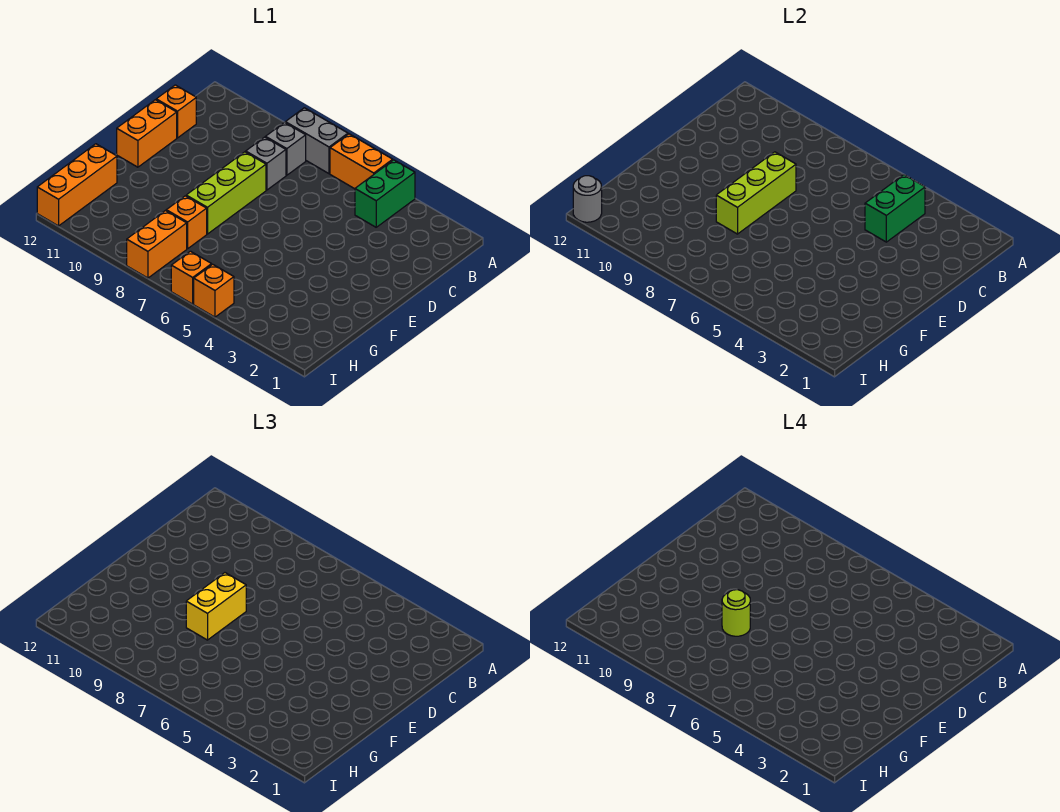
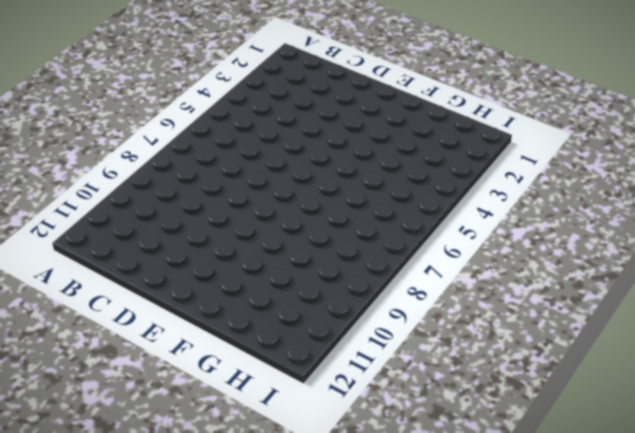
none -> green 1x2 brick [355,160,415,227]
none -> orange 1x2 brick [330,134,393,189]
none -> grey 1x2 brick [285,108,348,174]

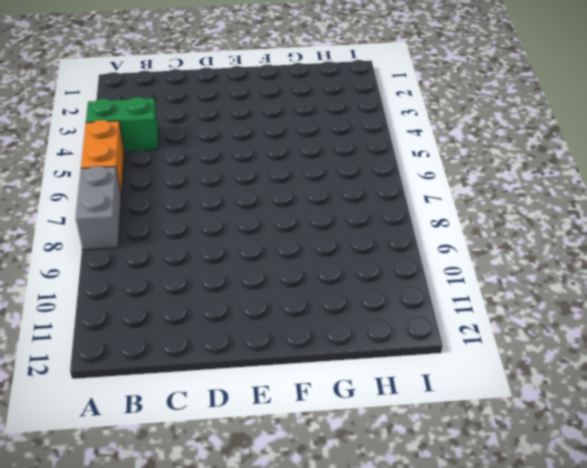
none -> grey 1x1 brick [266,122,306,175]
none -> grey 1x1 brick [246,137,286,190]
none -> orange 1x1 brick [156,85,196,138]

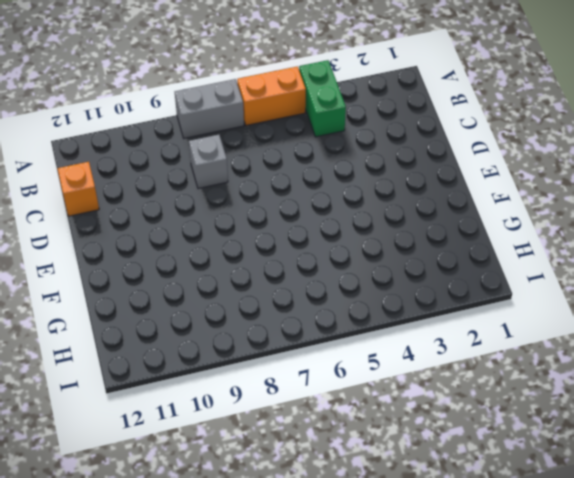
none -> grey 1x1 brick [266,122,306,175]
none -> lime 1x3 brick [186,152,266,234]
none -> orange 1x2 brick [117,100,177,167]

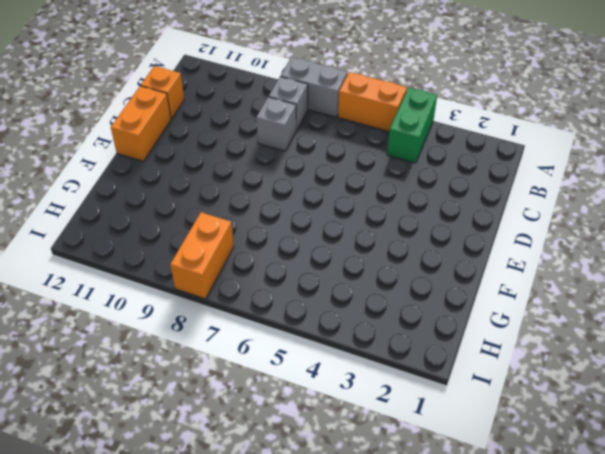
none -> lime 1x3 brick [186,152,266,234]
none -> orange 1x1 brick [166,196,207,249]
none -> orange 1x3 brick [37,144,117,226]

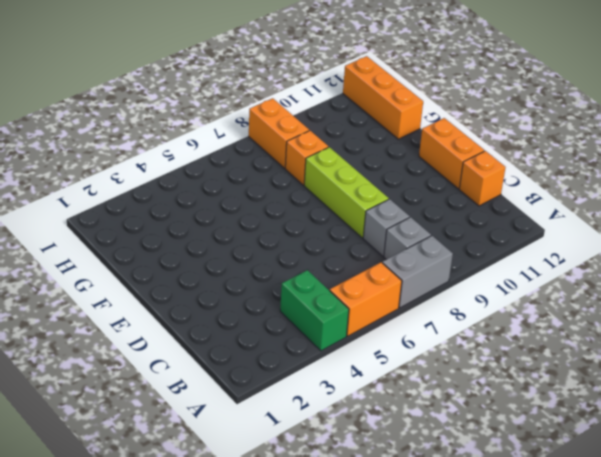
none -> orange 1x1 brick [194,264,234,317]
none -> orange 1x1 brick [171,251,212,304]
none -> green 1x2 brick [865,175,925,242]

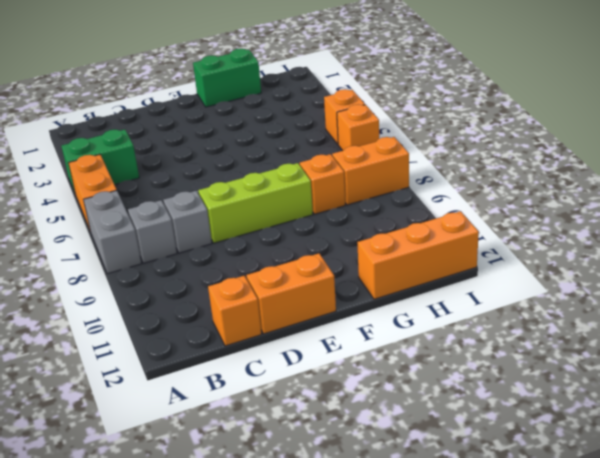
green 1x2 brick [193,49,261,107] -> green 1x2 brick moved to [865,175,925,242]
none -> lime 1x3 brick [716,152,796,234]
none -> grey 1x1 round brick [573,176,602,222]
none -> yellow 1x2 brick [186,573,246,640]

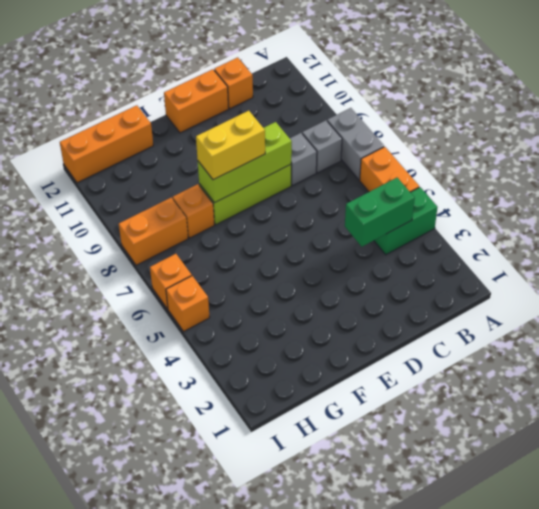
none -> grey 1x1 round brick [573,176,602,222]
none -> lime 1x1 round brick [722,590,750,636]

